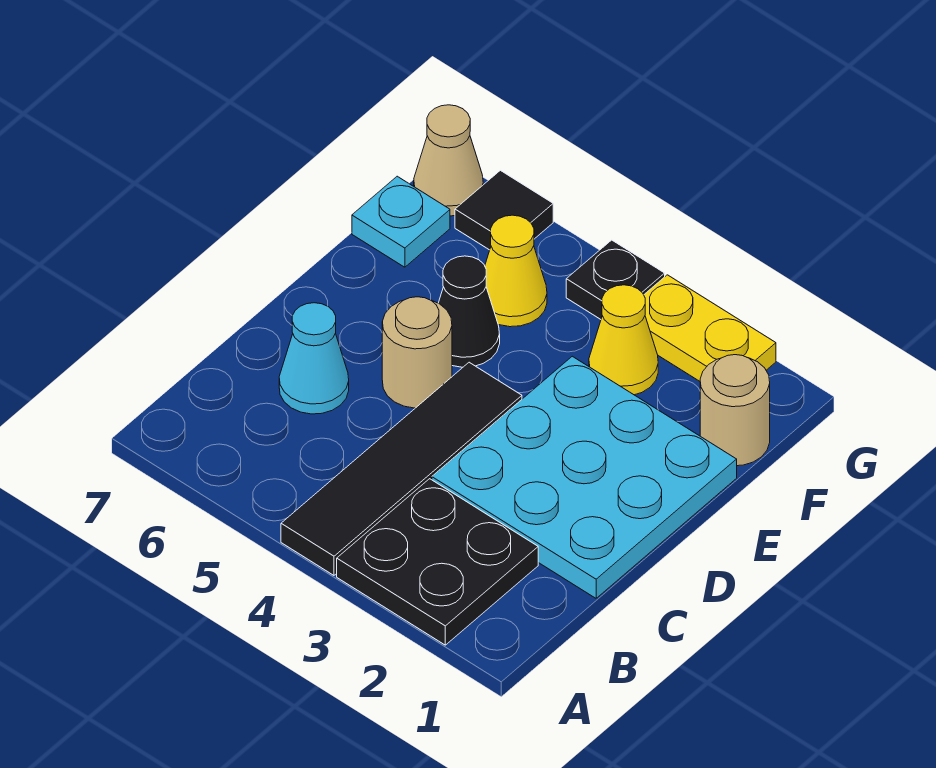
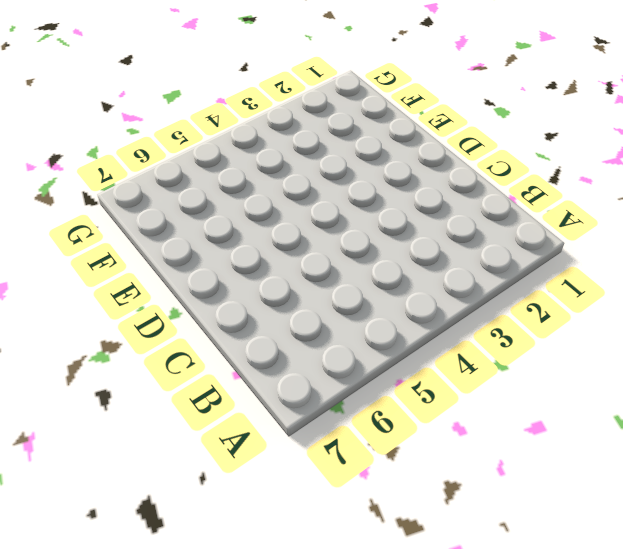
none -> black 2x2 plate [337,479,538,645]
none -> black 1x4 tile [281,362,522,575]
none -> cyan 3x3 plate [432,356,737,598]

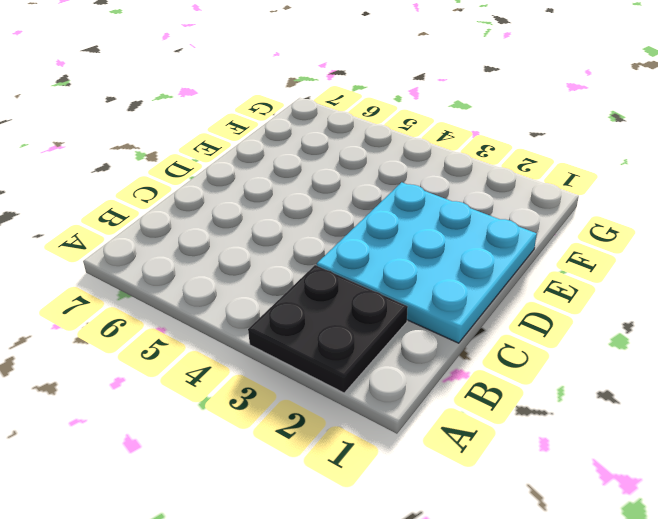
none -> black 1x4 tile [281,362,522,575]
none -> cyan 1x1 cone [279,303,349,414]
none -> tan 1x1 round brick [382,297,452,408]

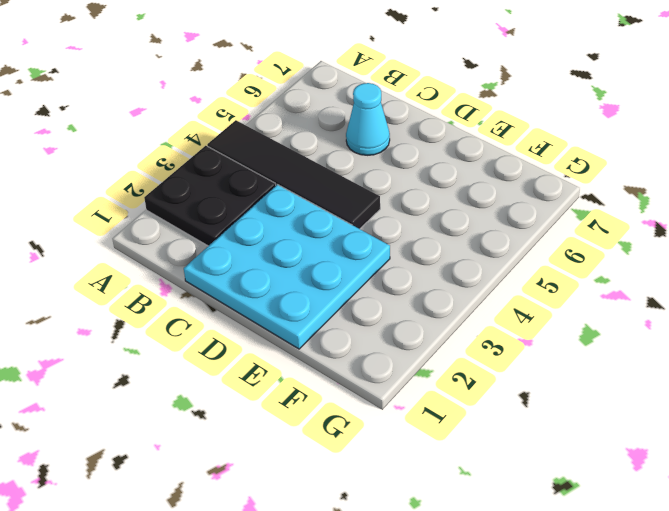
none -> tan 1x1 round brick [382,297,452,408]
none -> black 1x1 cone [439,256,500,367]
none -> tan 1x1 round brick [700,355,770,466]

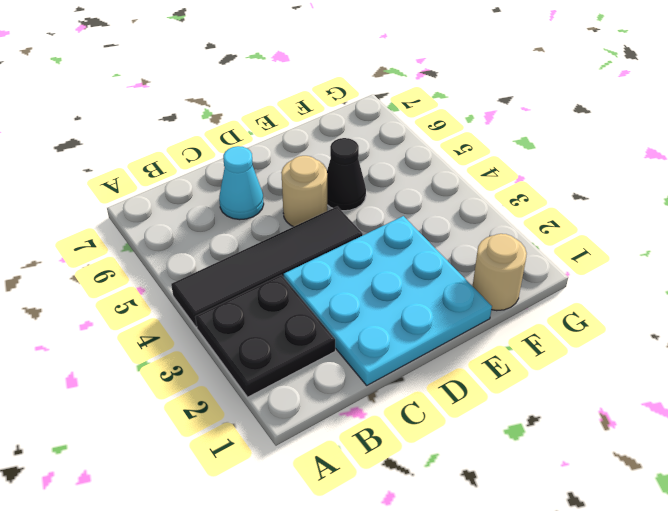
none -> yellow 1x1 cone [589,285,658,395]
none -> yellow 1x1 cone [485,215,547,327]
none -> cyan 1x1 plate [352,176,450,267]

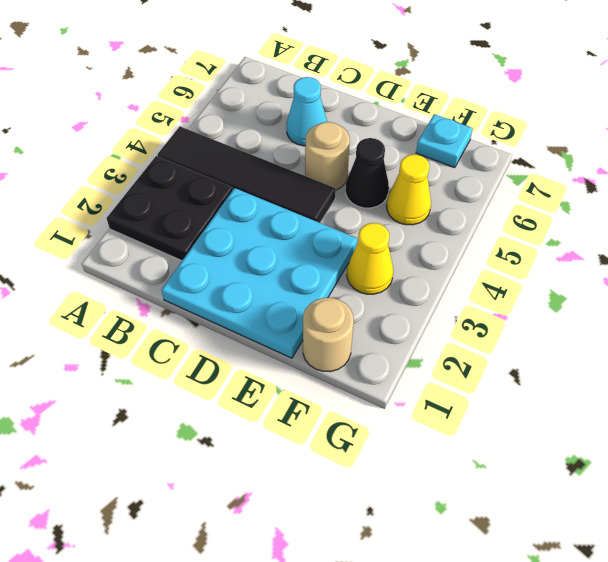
none -> yellow 1x2 plate [644,275,776,381]
none -> black 1x1 plate [566,240,665,319]
none -> black 1x1 tile [455,170,553,250]

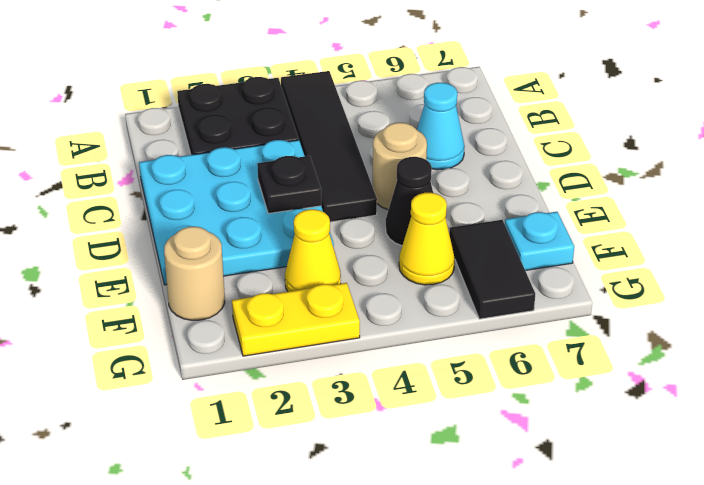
black 1x1 plate [257,156,321,214] -> black 1x1 plate moved to [566,240,665,319]
black 1x2 tile [449,220,535,319] -> black 1x1 tile [455,170,553,250]
none -> tan 1x1 cone [414,105,483,216]

